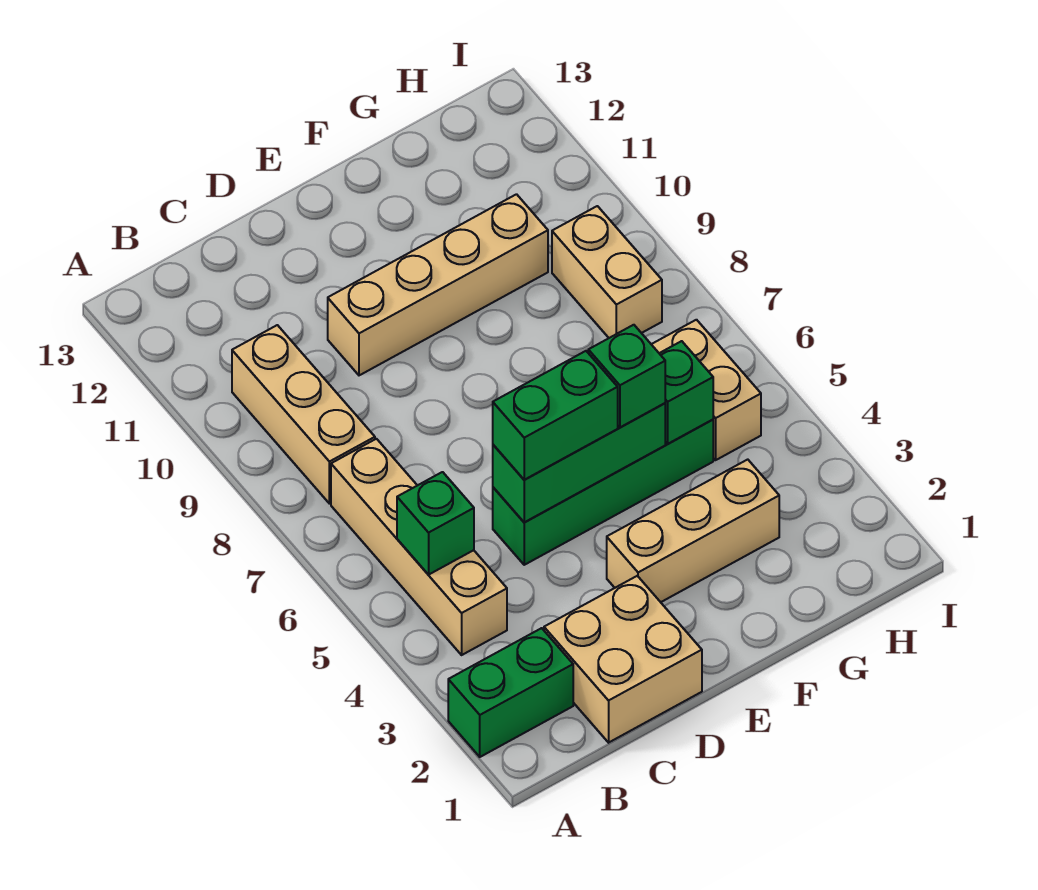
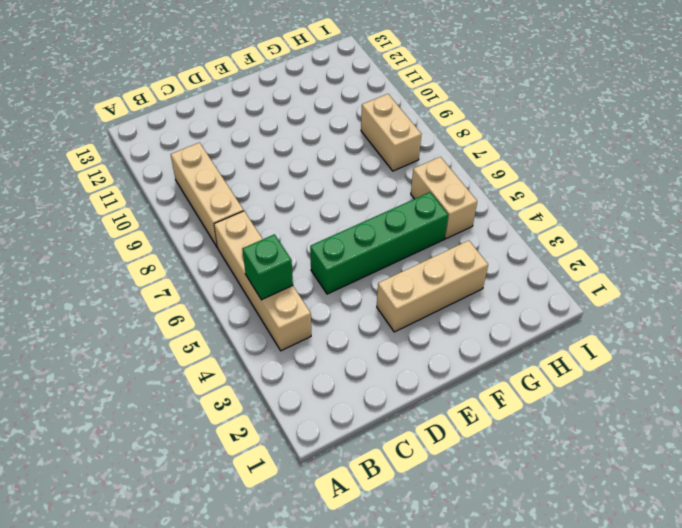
none -> green 1x2 brick [448,628,573,757]
none -> tan 2x2 brick [544,576,702,743]
none -> tan 1x4 brick [328,194,548,375]

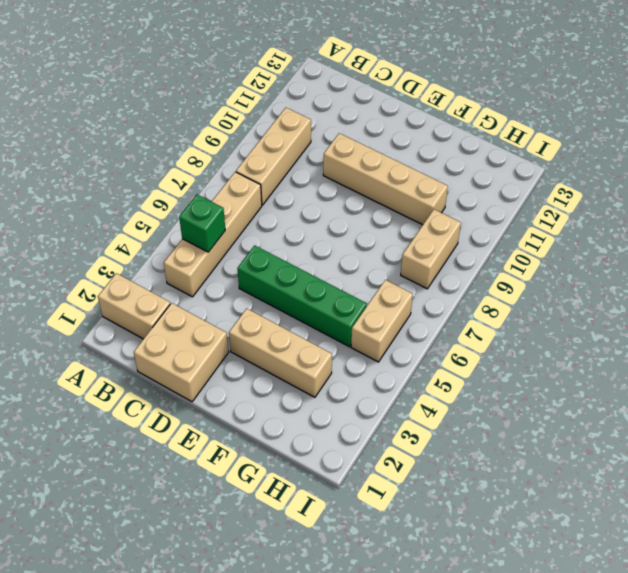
tan 1x2 brick [98,273,170,339] -> green 1x2 brick [448,628,573,757]
none -> green 1x3 brick [493,403,665,522]
none -> green 1x1 brick [659,341,713,444]
none -> green 1x2 brick [493,351,618,480]

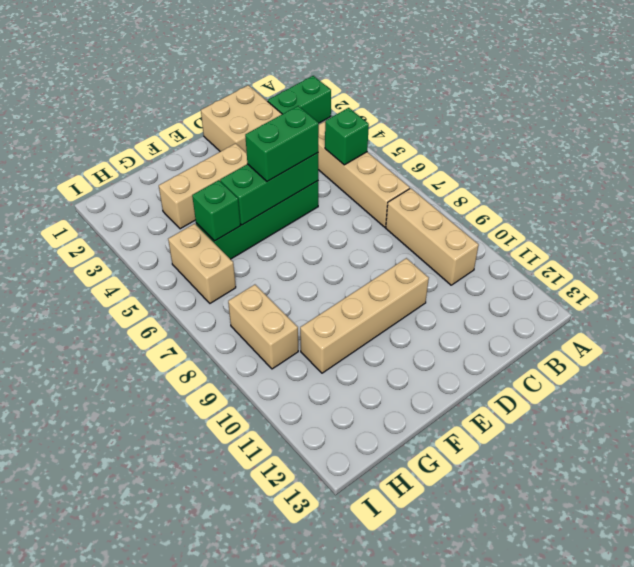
none -> green 1x1 brick [588,325,665,427]

